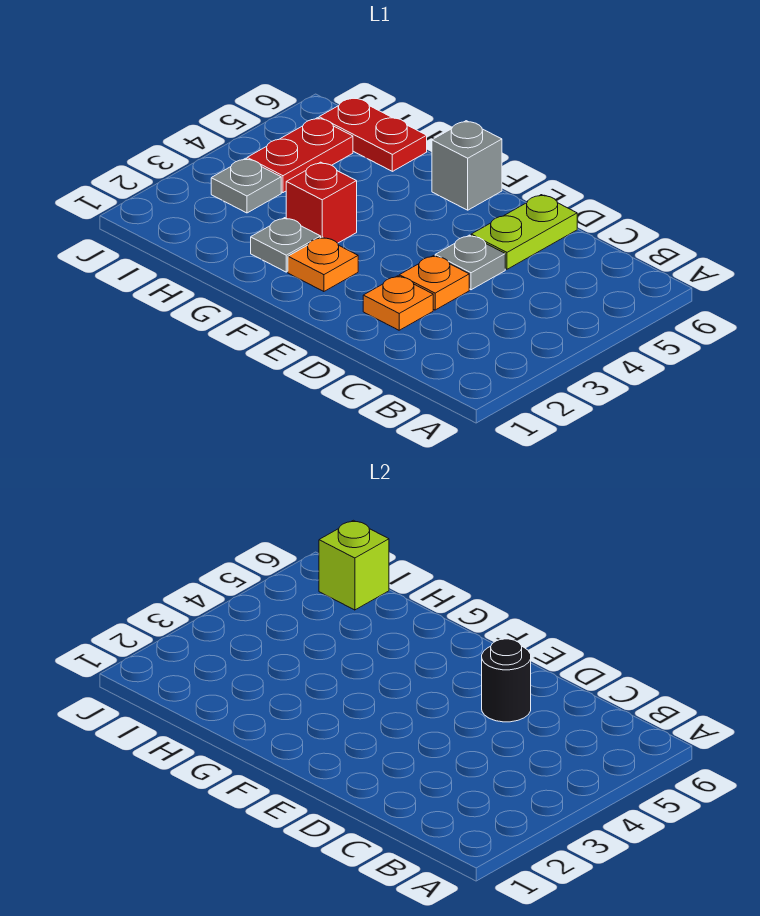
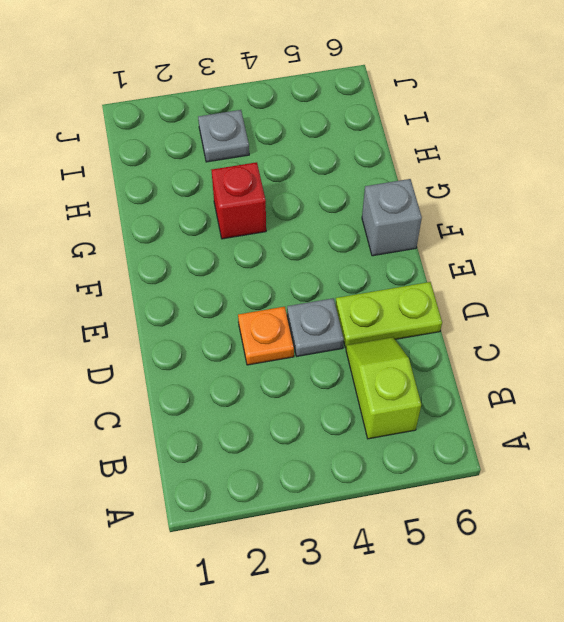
lime 1x2 slope [346,337,421,439] -> none
none -> orange 1x1 plate [363,276,433,330]
none -> orange 1x1 plate [288,237,358,292]
none -> grey 1x1 plate [251,218,321,272]

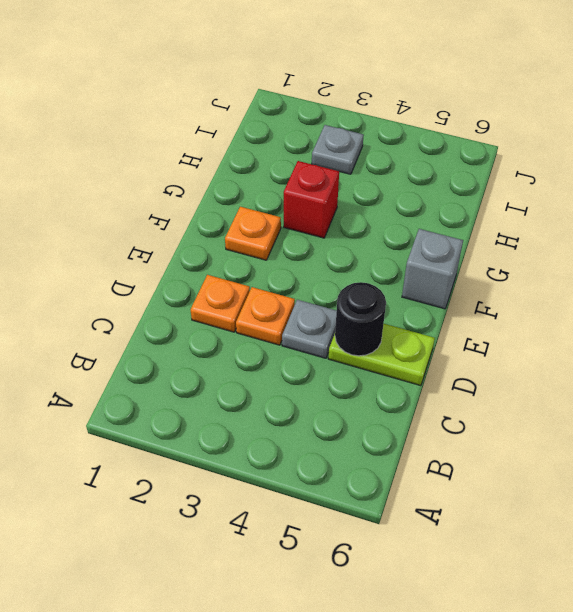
none -> grey 1x1 plate [251,218,321,272]
none -> red 1x2 plate [319,97,427,171]
none -> red 1x2 plate [247,118,353,193]

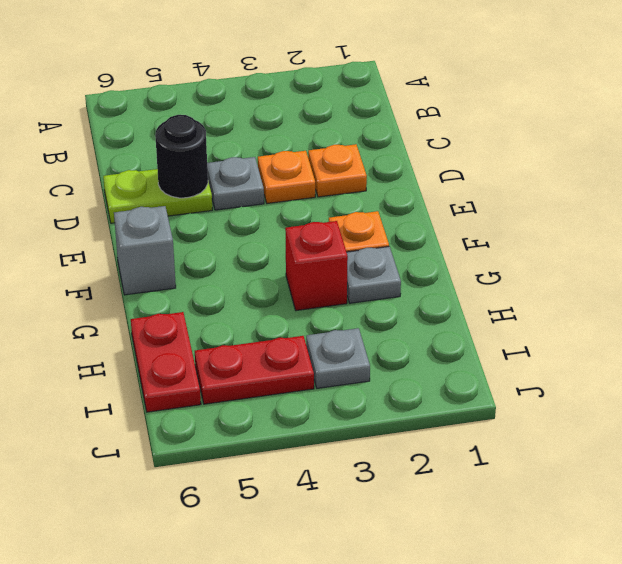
none -> lime 1x1 brick [319,520,389,610]

